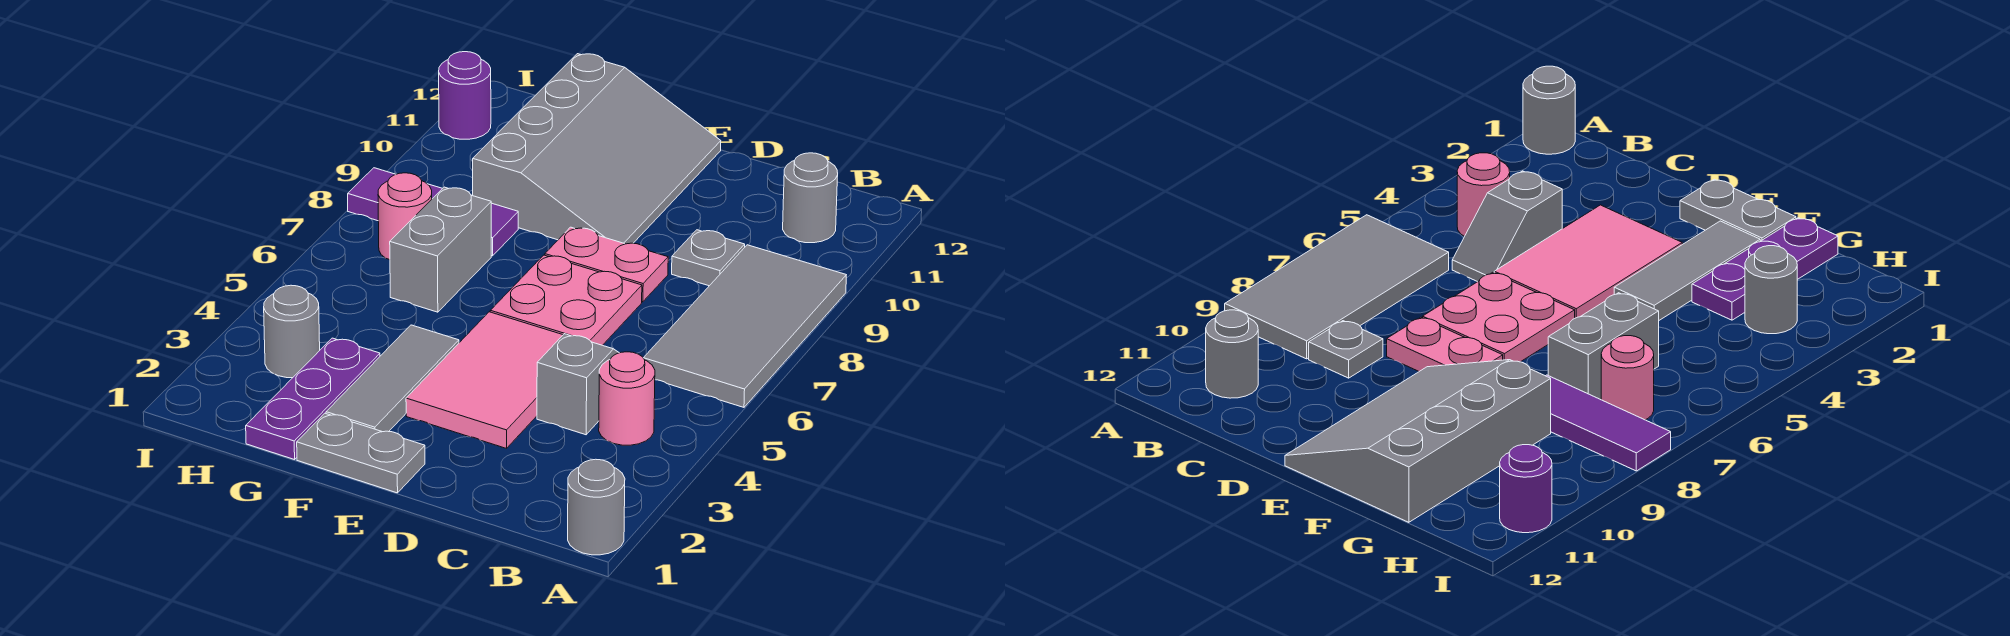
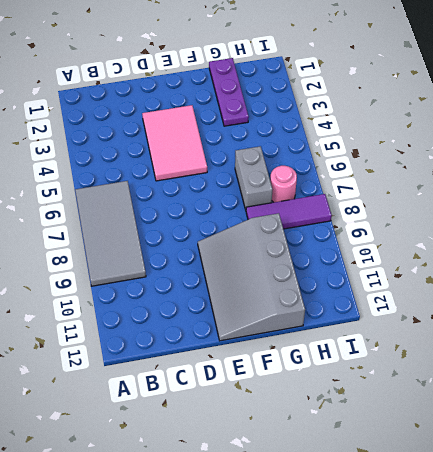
none -> grey 1x1 round brick [568,459,625,555]
none -> pink 1x1 round brick [599,352,655,445]
none -> grey 1x1 round brick [783,153,838,243]

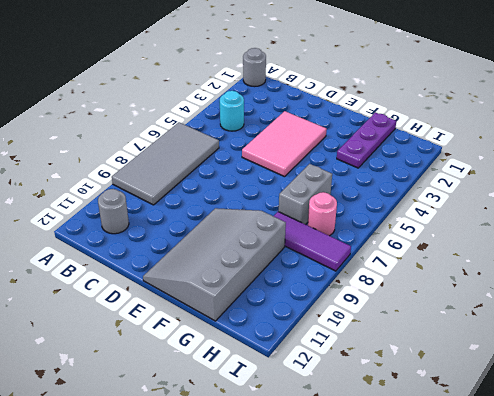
cyan 1x1 round brick [219,91,244,131] -> pink 1x1 round brick [599,352,655,445]
none -> grey 1x2 slope [537,334,619,435]
none -> grey 1x1 plate [672,230,745,286]
none -> pink 2x2 plate [490,255,642,345]

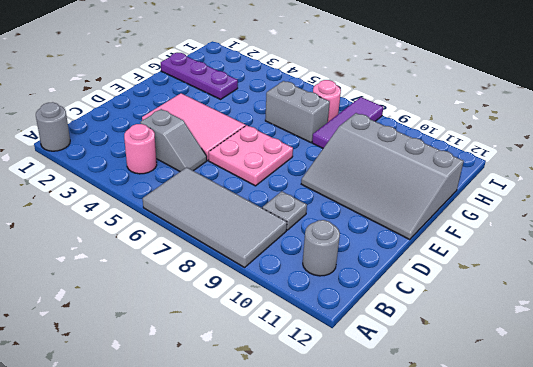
none -> pink 1x2 plate [545,227,668,302]
none -> grey 1x2 plate [297,413,425,493]
none -> grey 1x3 tile [326,325,459,432]

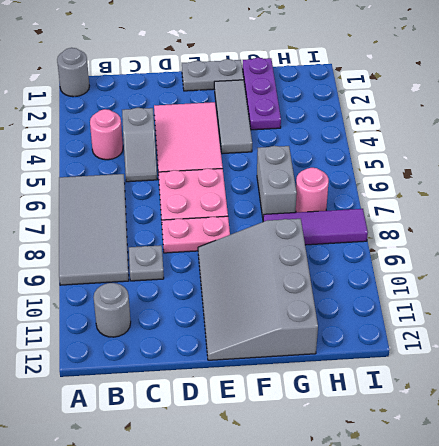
none -> grey 1x1 round brick [264,285,320,378]
none -> purple 1x1 round brick [439,52,491,139]

